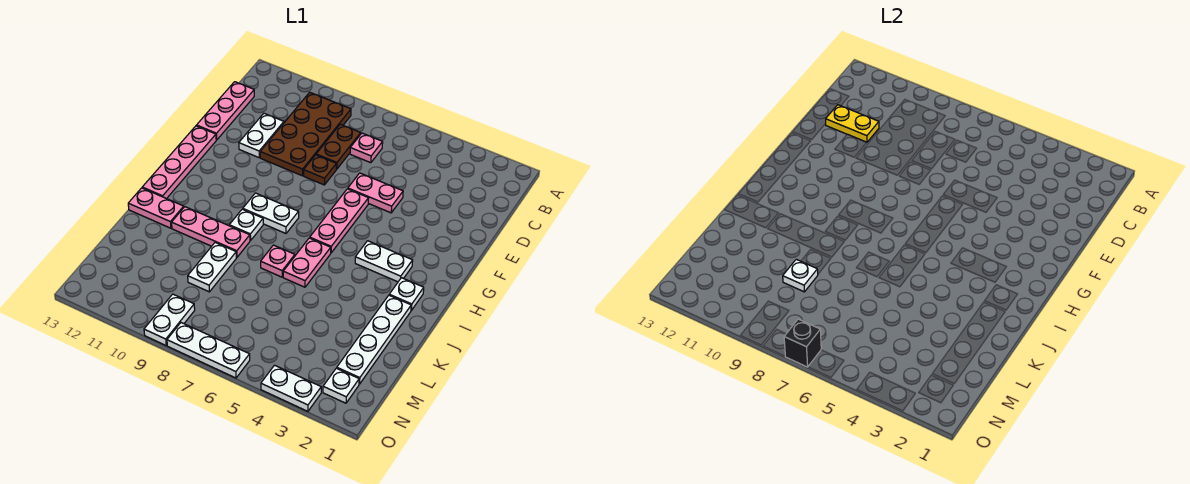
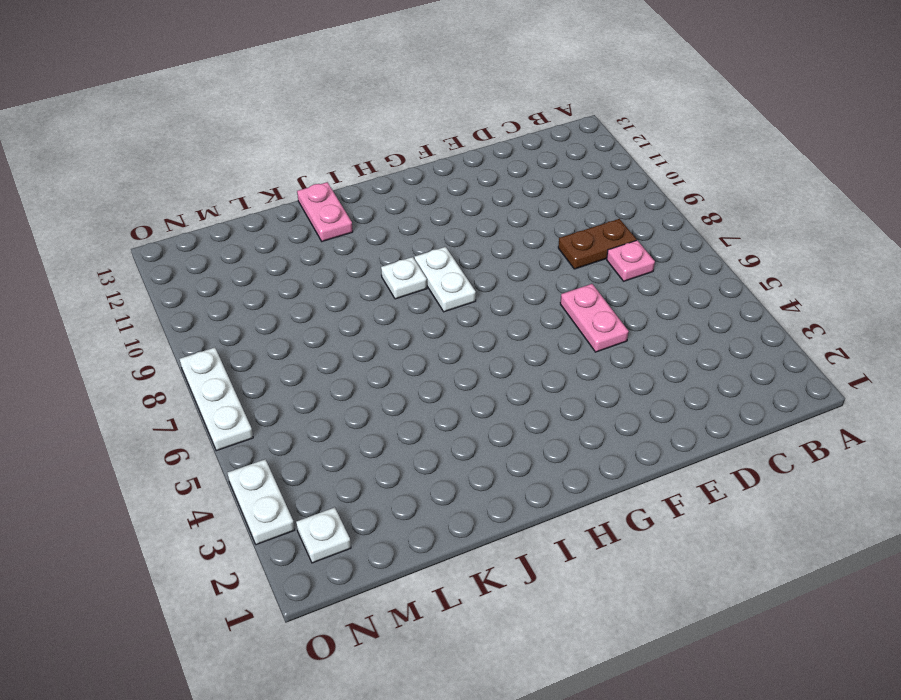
none -> brown 2x4 plate [260,92,351,176]
none -> pink 1x3 plate [197,82,254,140]
none -> white 1x2 plate [239,113,284,158]

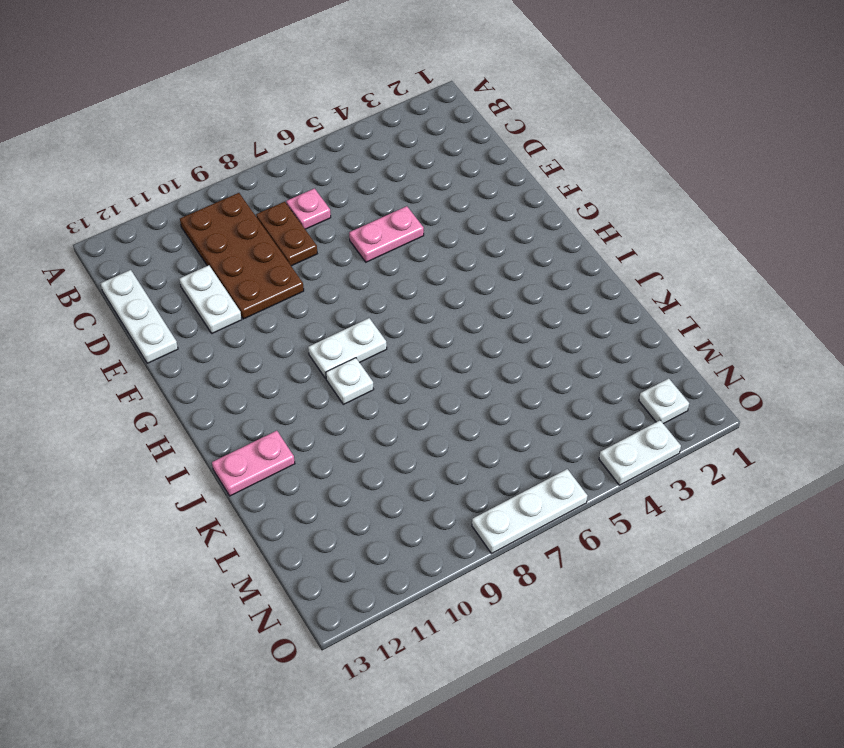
white 1x3 plate [101,270,178,363] -> pink 1x3 plate [197,82,254,140]
none -> brown 1x1 plate [304,155,336,185]
none -> pink 1x3 plate [310,189,369,253]
none -> pink 1x4 plate [142,126,216,199]

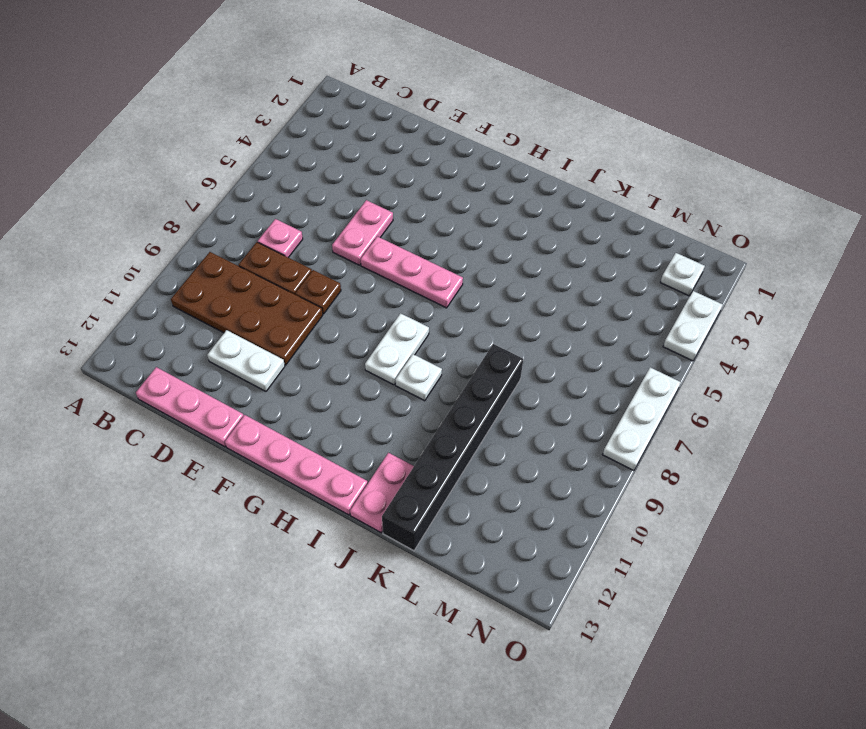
black 1x6 brick [382,344,523,551] -> white 1x2 plate [188,243,236,292]
none -> white 1x2 plate [355,241,413,282]
none -> white 1x1 plate [389,278,424,310]
none -> pink 1x2 plate [283,238,331,287]

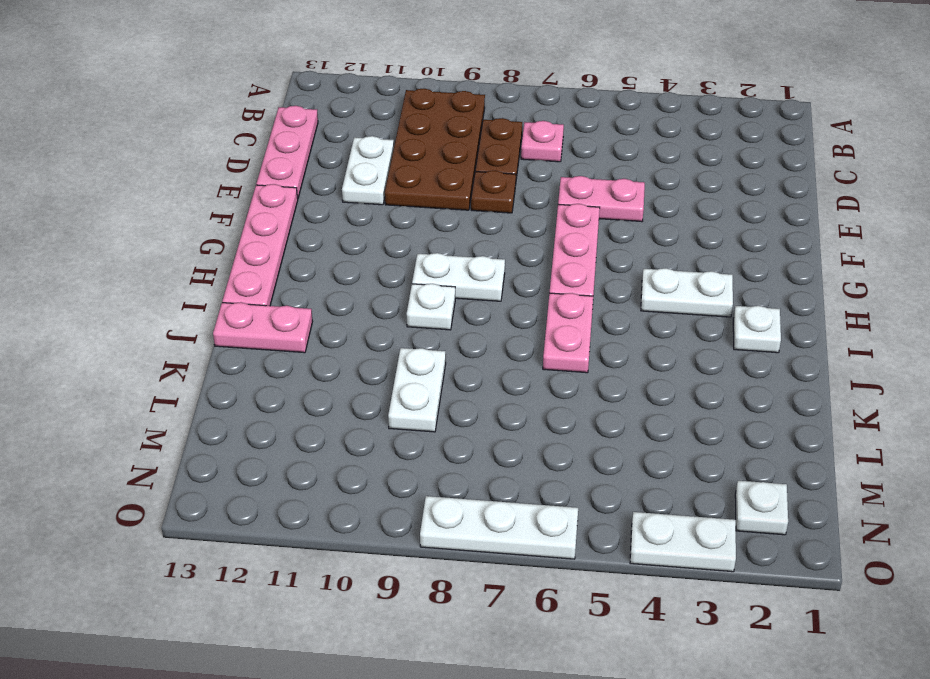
none -> white 1x4 plate [337,295,411,384]
none -> pink 1x1 plate [261,245,295,277]
none -> pink 1x3 plate [172,207,250,257]

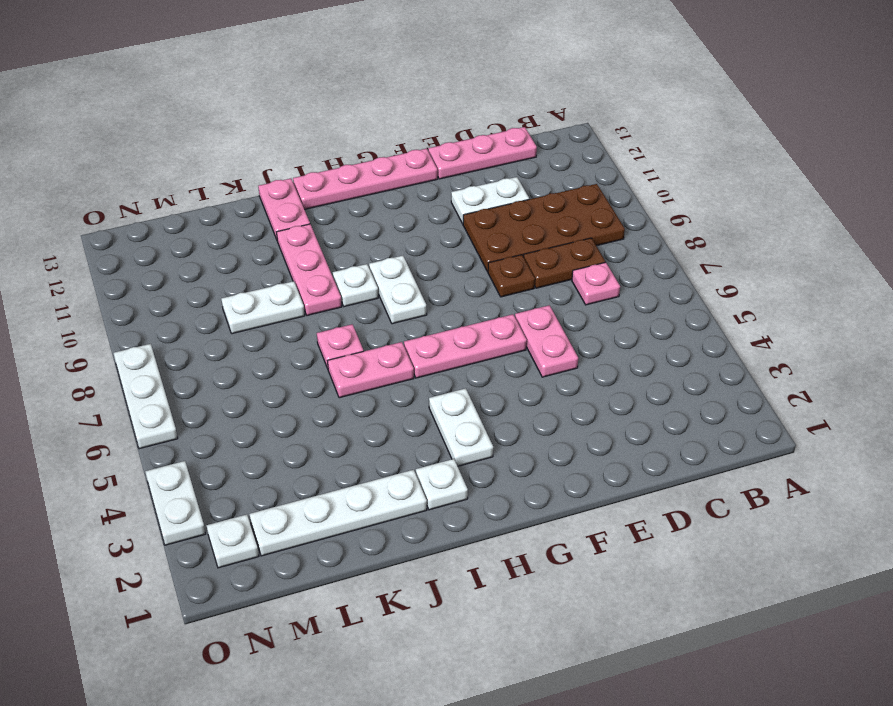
none -> white 1x2 plate [144,294,195,345]
none -> yellow 1x2 plate [826,105,879,142]
none -> white 1x1 plate [783,259,818,292]

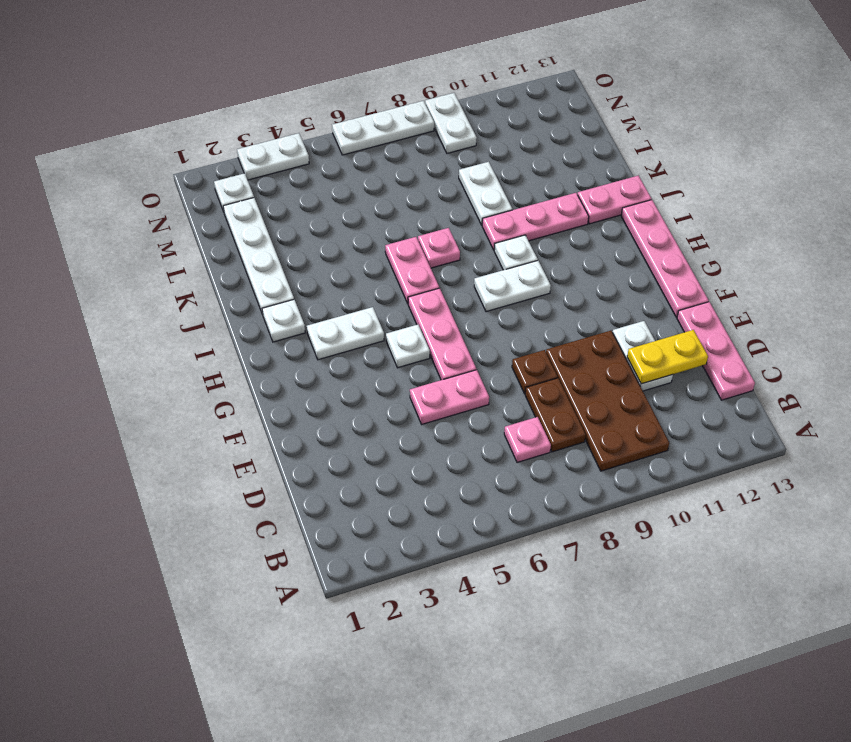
white 1x1 plate [386,325,430,368] -> white 1x1 plate moved to [783,259,818,292]
none -> black 1x1 brick [784,319,821,367]

